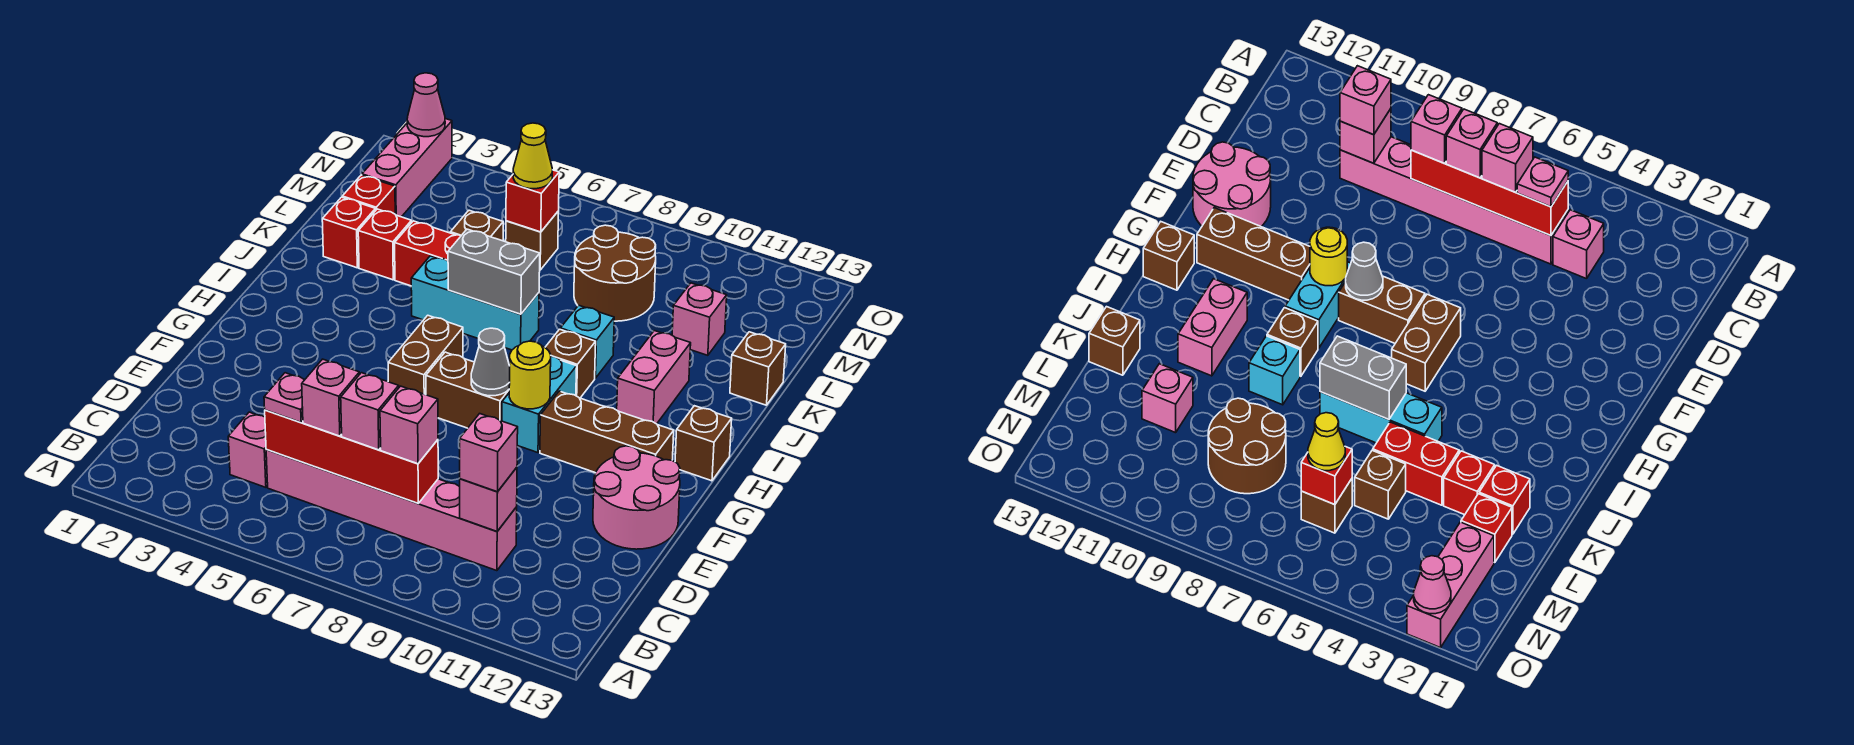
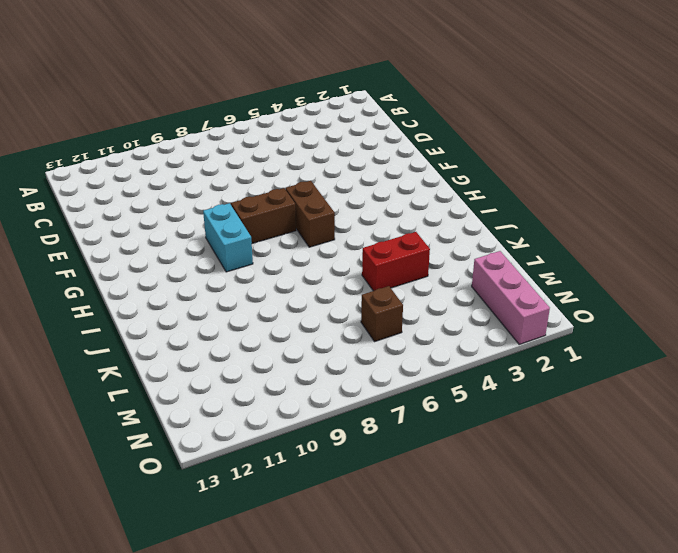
none -> pink 1x1 brick [228,412,268,487]
none -> pink 1x6 brick [266,450,517,571]
none -> pink 2x2 round brick [593,446,680,549]
none -> brown 1x3 brick [540,391,674,473]

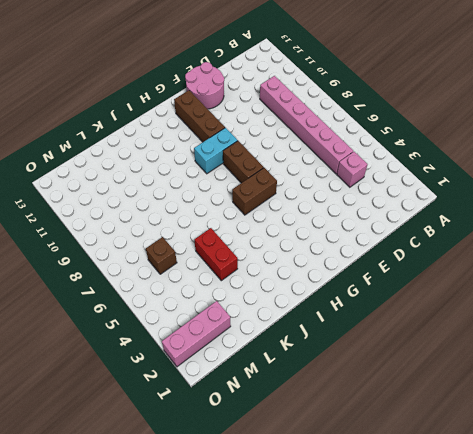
none -> brown 1x1 brick [675,406,732,481]
none -> brown 1x1 brick [545,329,596,398]
none -> pink 1x2 brick [617,331,691,424]
none -> cyan 1x3 brick [411,256,539,350]

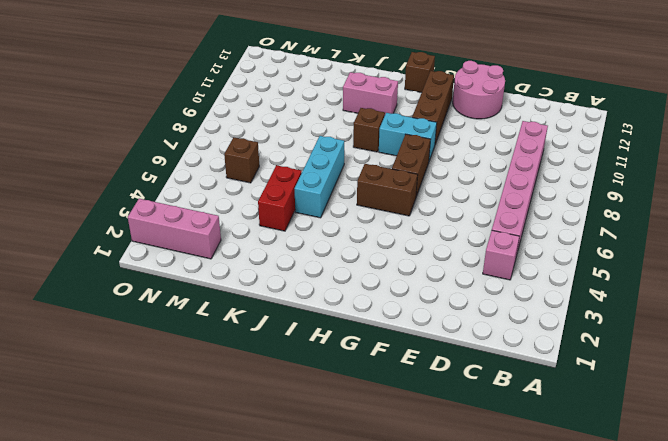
none -> cyan 1x1 brick [560,305,614,378]
none -> red 1x1 brick [322,197,375,268]
none -> red 1x1 brick [358,209,412,280]
none -> brown 1x1 brick [730,332,786,405]

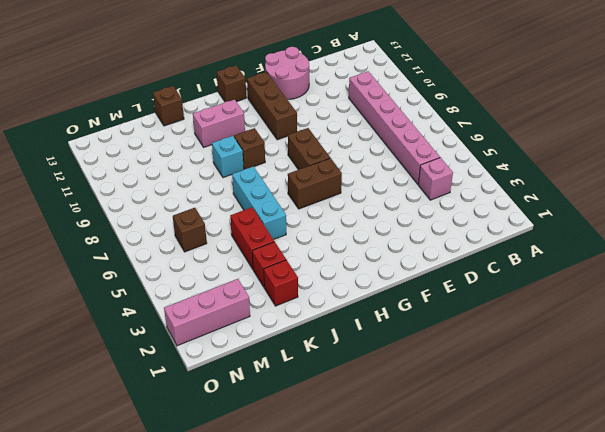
none -> cyan 1x2 brick [502,356,577,453]
none -> red 1x1 brick [342,175,395,214]
none -> brown 1x1 brick [450,210,503,241]
none -> brown 2x2 round brick [574,225,656,321]

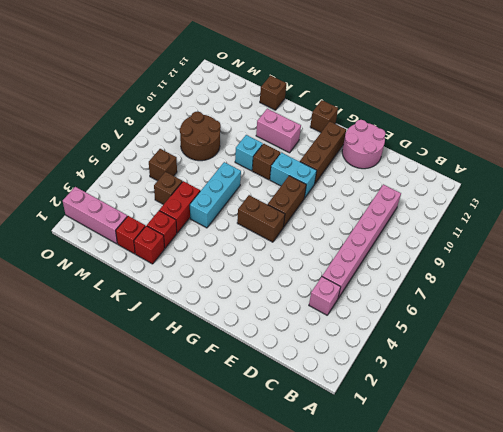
none -> pink 1x1 brick [672,283,727,355]
none -> red 1x4 brick [265,410,438,503]
none -> pink 1x1 brick [459,467,517,532]
none -> grey 1x1 cone [471,328,510,396]

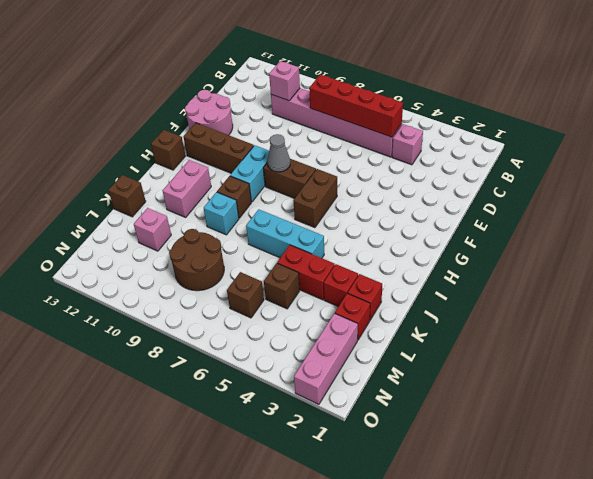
none -> yellow 1x1 round brick [509,341,551,409]
none -> grey 1x2 brick [448,229,540,314]
none -> red 1x1 brick [506,170,559,232]
none -> pink 1x1 cone [407,73,445,137]

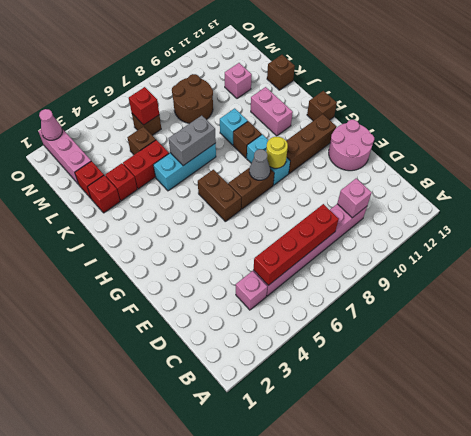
none -> pink 1x1 plate [264,373,305,423]
none -> pink 1x1 brick [302,359,359,436]
none -> pink 1x1 brick [341,373,399,450]
none -> pink 1x1 brick [380,386,438,464]

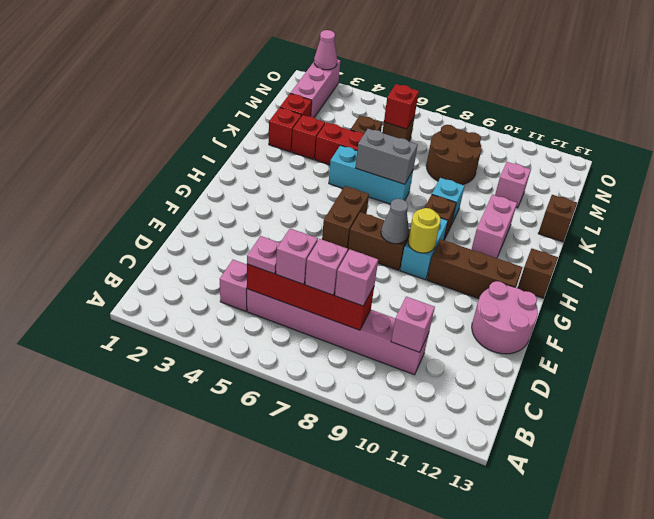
none -> pink 1x1 brick [460,414,518,492]
none -> yellow 1x1 cone [513,123,552,189]

